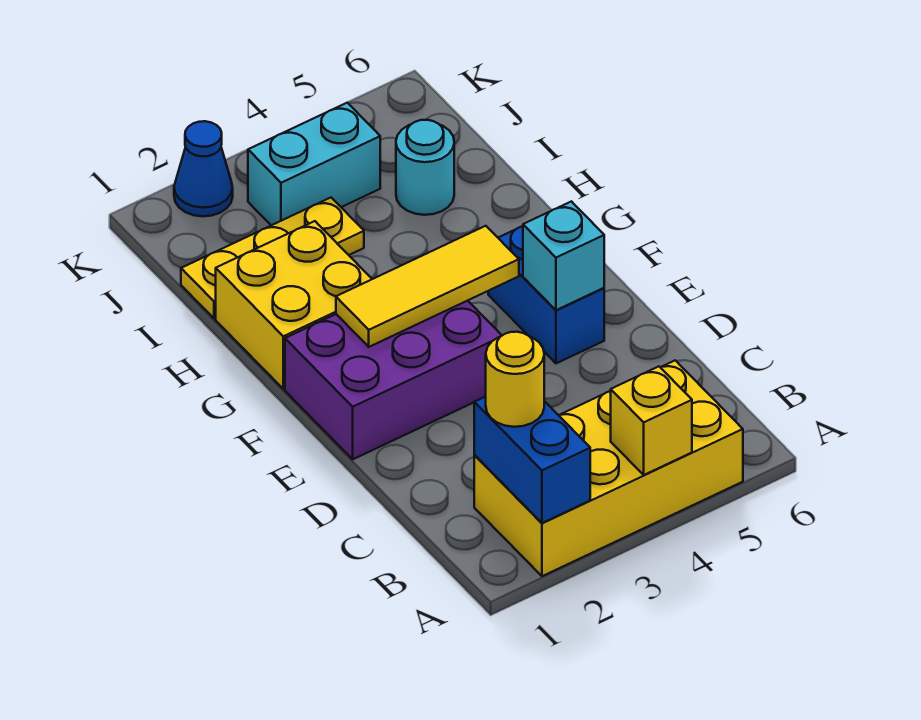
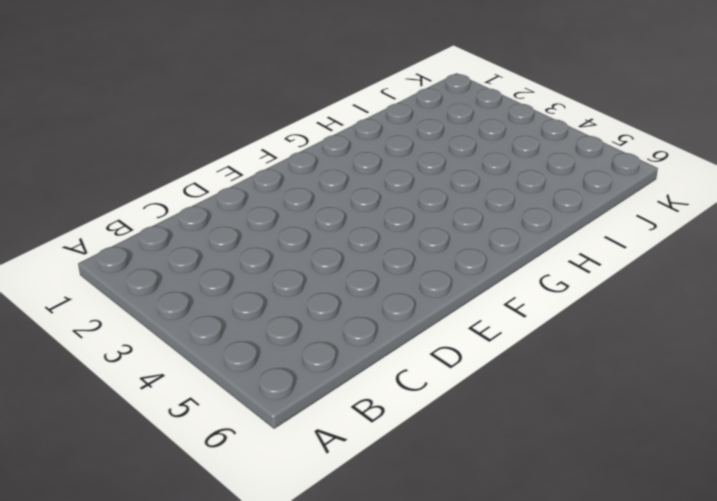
none -> yellow 2x4 brick [474,360,743,576]
none -> purple 2x3 brick [285,301,502,459]
none -> blue 1x2 brick [488,226,604,363]

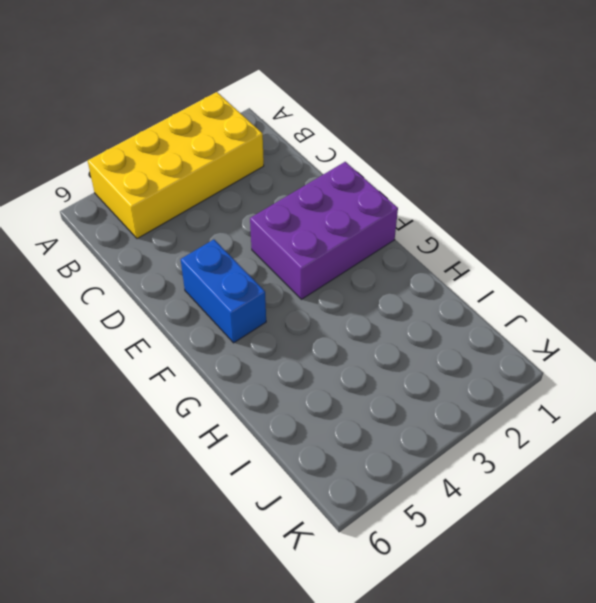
none -> yellow 2x2 brick [216,221,372,389]
none -> yellow 1x3 plate [181,198,364,319]
none -> cyan 1x1 round brick [396,120,454,215]

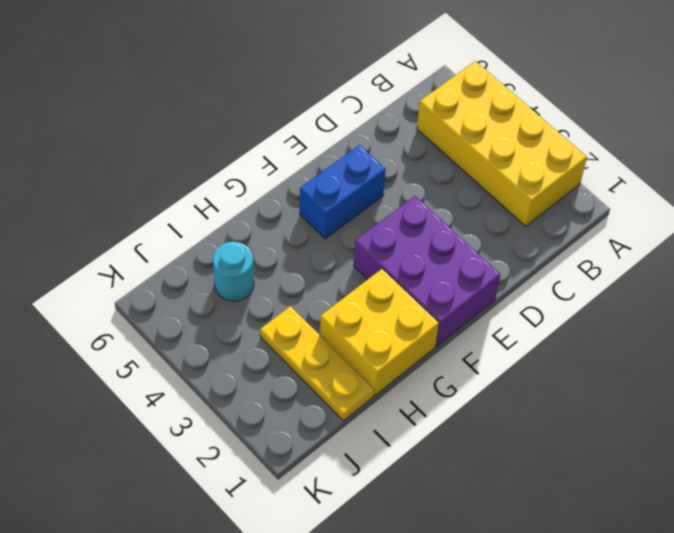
none -> cyan 1x2 brick [248,103,380,225]
none -> blue 1x1 cone [174,121,233,216]
none -> blue 1x2 brick [474,397,590,523]

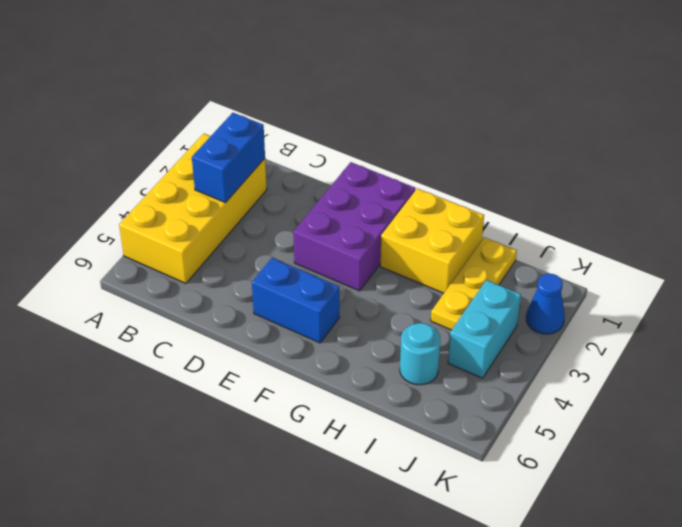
blue 1x2 brick [192,113,265,203] -> blue 1x2 brick turned to [474,397,590,523]
none -> yellow 1x1 brick [611,366,692,475]
none -> cyan 1x1 brick [523,201,604,310]
none -> yellow 1x3 tile [336,226,519,347]

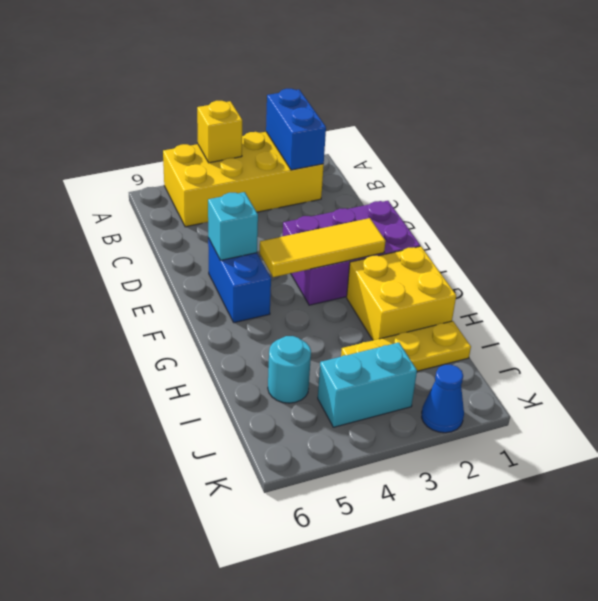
none -> yellow 1x1 round brick [486,332,544,427]

